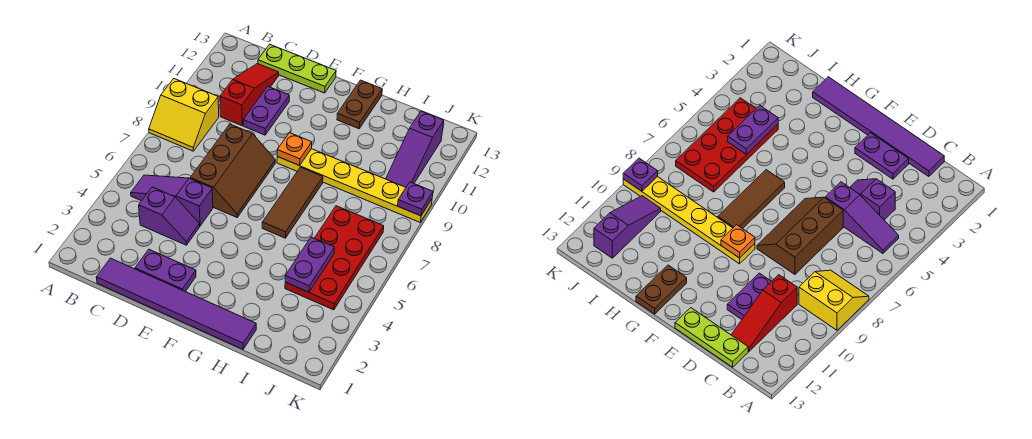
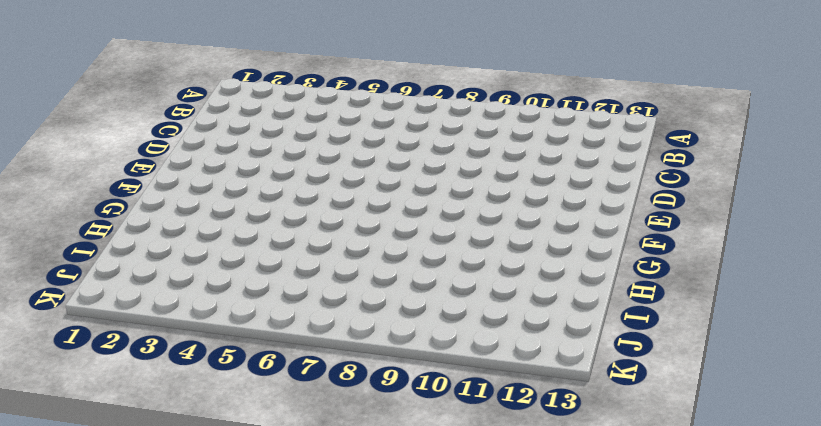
none -> yellow 2x2 slope [149,79,219,151]
none -> purple 1x3 slope [131,175,213,226]
none -> purple 1x6 tile [96,258,256,349]

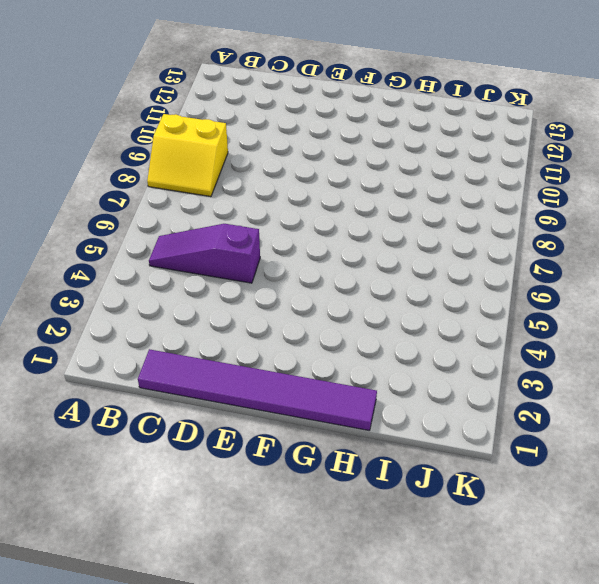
none -> purple 1x2 slope [139,187,200,245]
none -> red 1x3 slope [220,64,279,126]
none -> lime 1x3 plate [258,44,336,93]

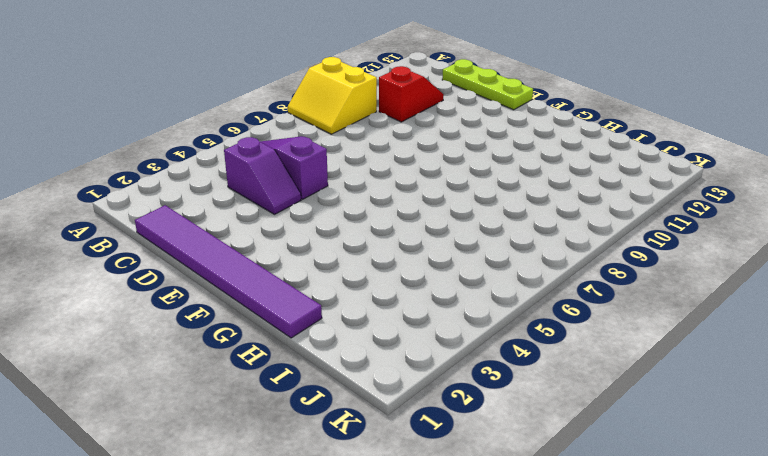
red 1x2 slope [379,66,444,122] -> red 1x3 slope [220,64,279,126]
none -> purple 1x2 plate [135,250,196,292]
none -> brown 2x3 slope [190,124,275,217]
none -> purple 1x2 plate [243,87,289,135]

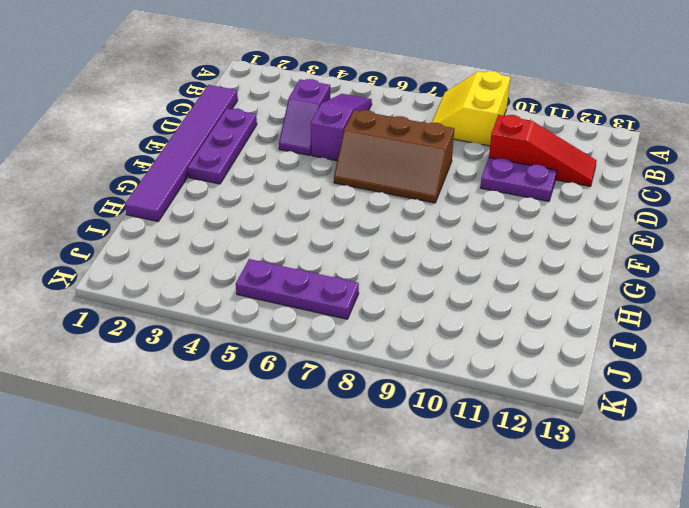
purple 1x3 plate [188,109,257,184] -> purple 1x2 plate [135,250,196,292]
purple 1x3 plate [236,259,359,319] -> red 2x4 plate [285,206,384,310]
none -> lime 1x3 plate [258,44,336,93]
none -> yellow 1x6 plate [277,149,432,222]
none -> brown 1x3 tile [262,167,323,238]

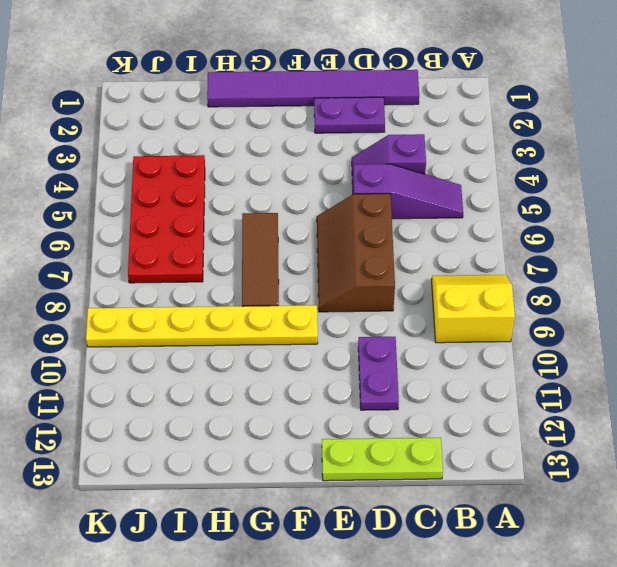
none -> red 1x3 slope [220,64,279,126]
none -> brown 1x2 plate [337,80,382,129]
none -> purple 1x3 slope [386,111,444,187]

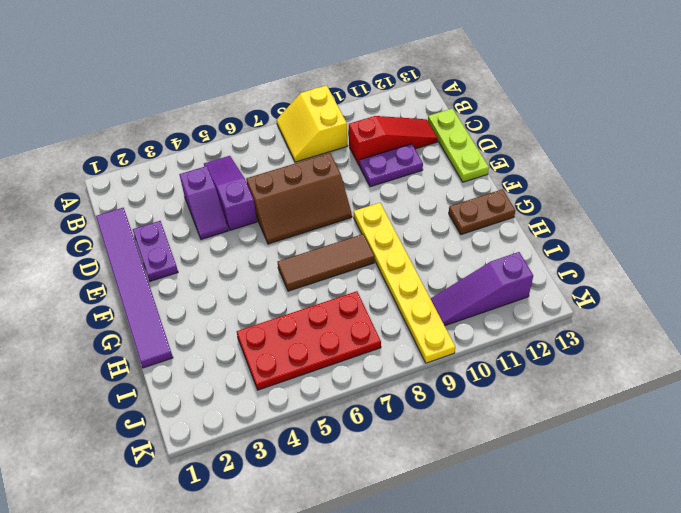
none -> orange 1x1 plate [277,133,312,166]
none -> purple 1x2 plate [285,237,335,292]
none -> purple 1x1 plate [398,182,433,216]

